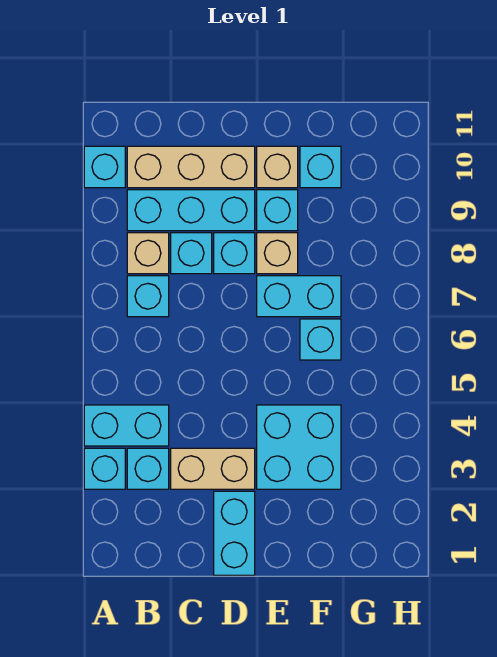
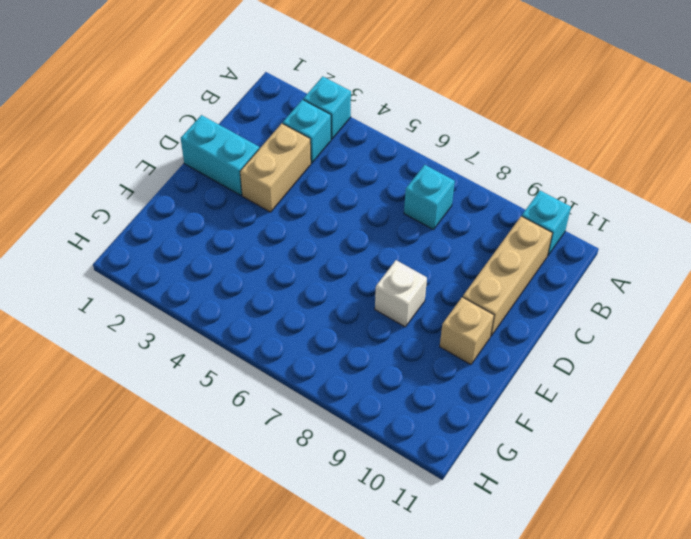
white 1x1 brick [375,260,427,327] -> tan 1x1 brick [257,233,298,274]
none -> cyan 1x2 brick [84,405,169,446]
none -> tan 1x1 brick [127,233,169,274]
none -> cyan 1x3 brick [127,190,255,231]

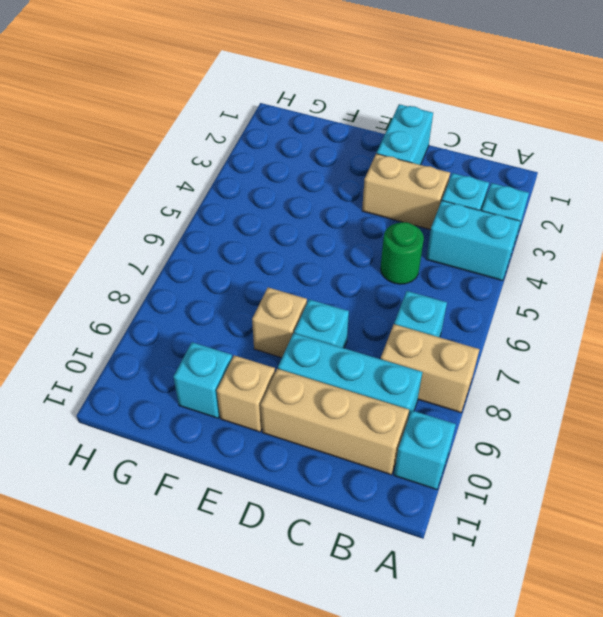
tan 1x2 brick [381,324,480,413] -> tan 1x1 brick [127,233,169,274]
green 1x1 round brick [380,222,424,284] -> none
none -> cyan 1x1 brick [171,233,212,274]
none -> cyan 2x2 brick [257,405,341,489]
none -> cyan 1x2 brick [257,276,341,317]

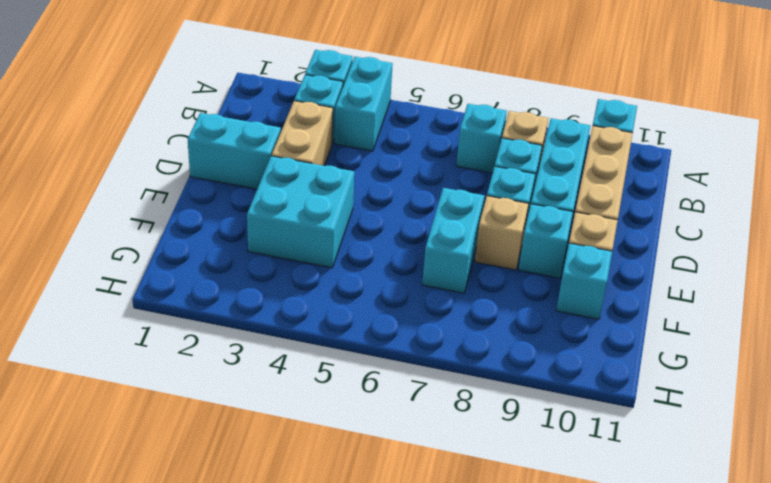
none -> cyan 1x1 brick [300,319,341,360]

